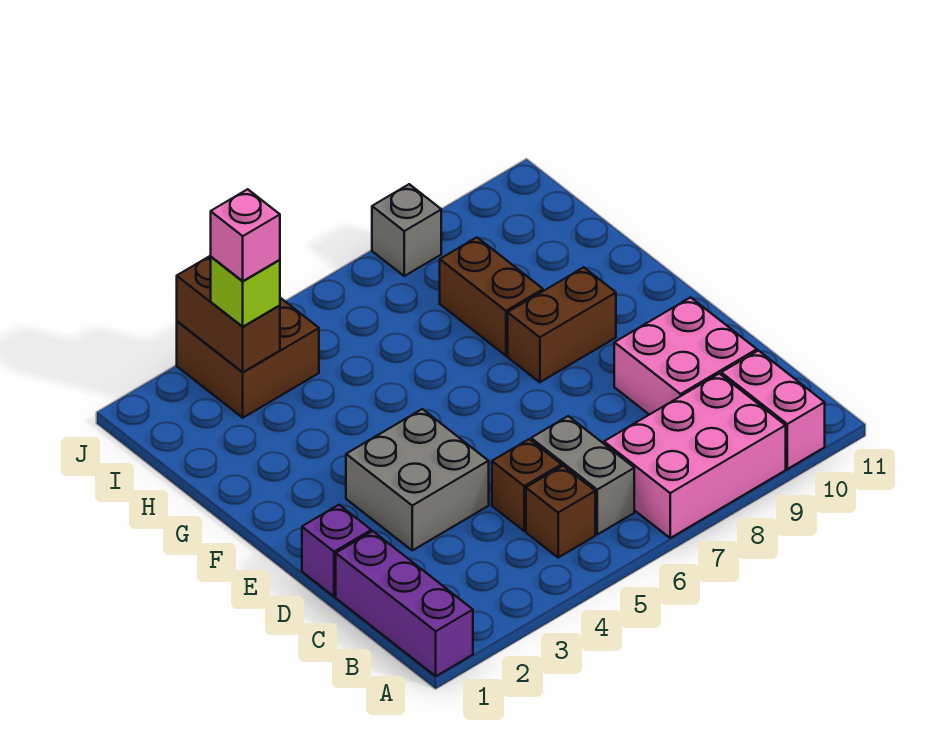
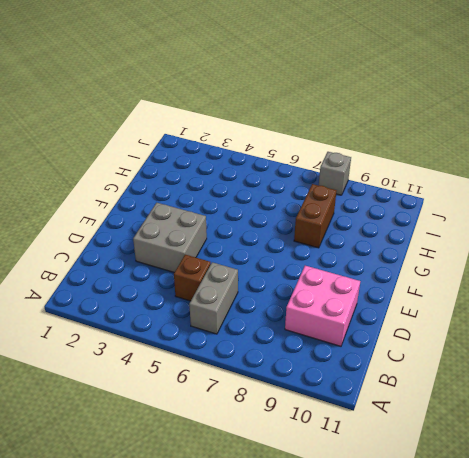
none -> purple 1x3 brick [336,531,473,676]
none -> pink 2x3 brick [604,374,786,538]
none -> pink 1x2 brick [721,351,825,469]

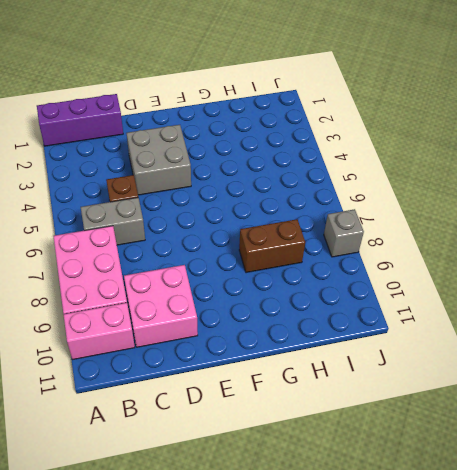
none -> brown 1x1 brick [526,466,595,557]
none -> purple 1x1 brick [302,505,371,597]
none -> brown 1x2 brick [508,267,616,382]

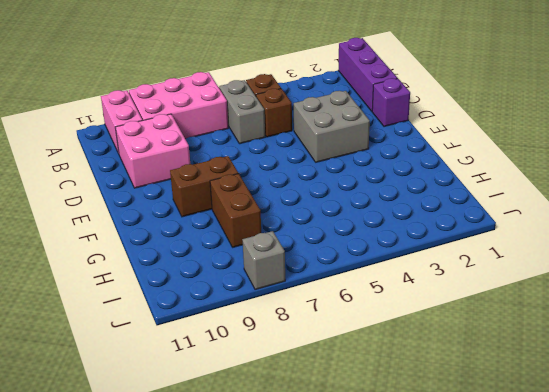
none -> brown 2x2 brick [177,298,319,418]
none -> brown 1x2 brick [177,256,280,372]
none -> lime 1x1 brick [211,257,280,327]

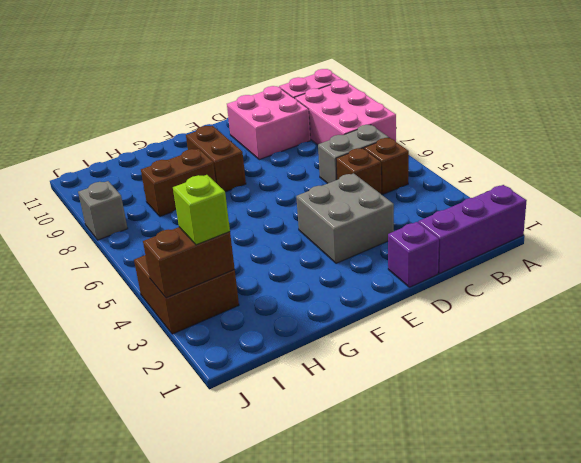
none -> pink 1x1 brick [211,189,280,281]

